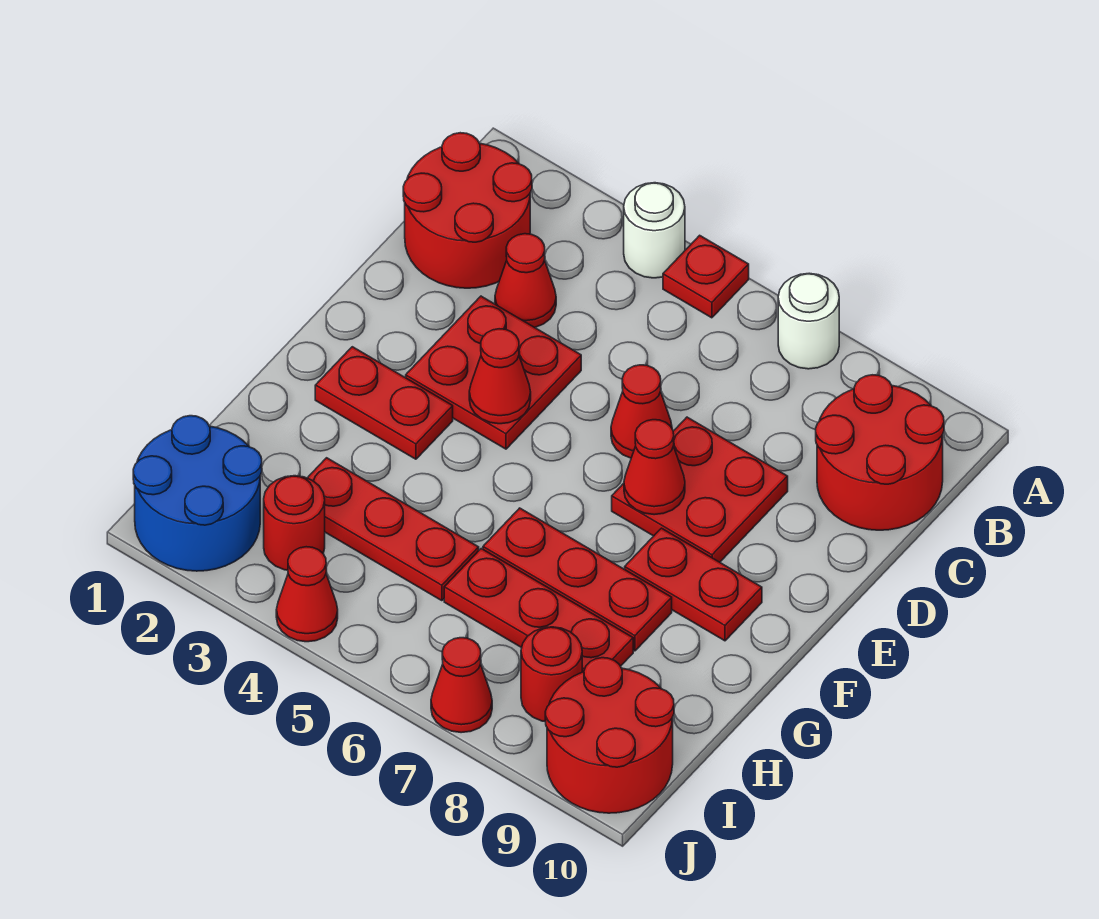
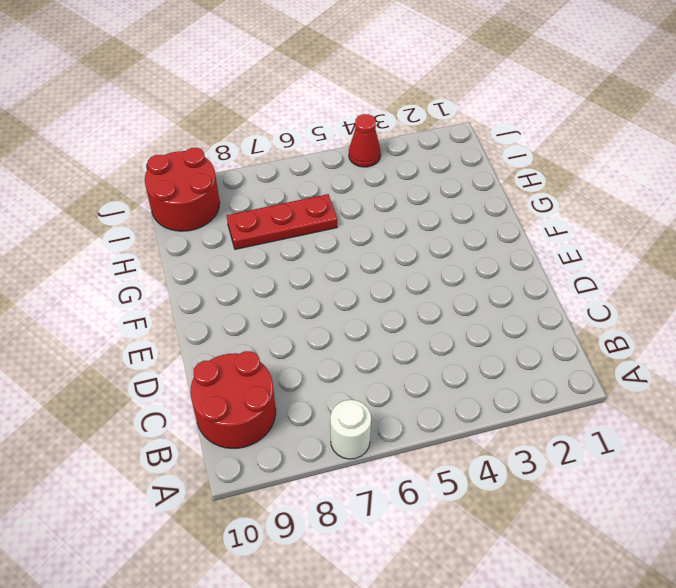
none -> white 1x1 round brick [624,183,685,278]
none -> red 1x1 plate [663,235,749,318]
none -> red 2x2 round brick [403,133,532,288]

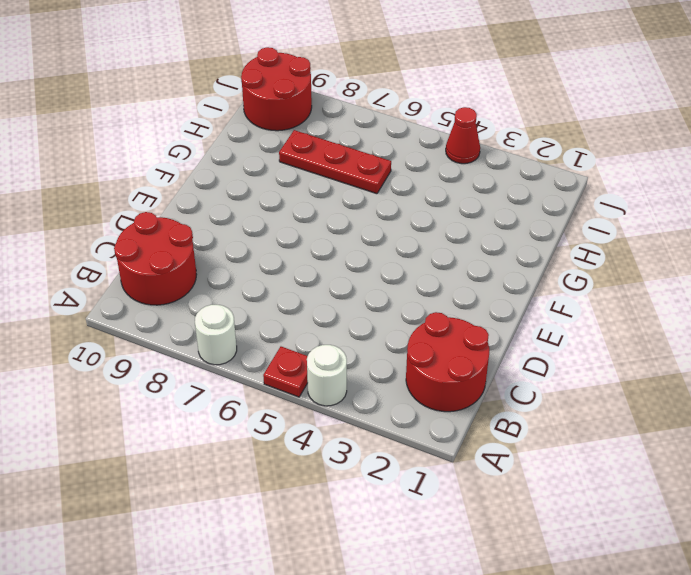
none -> red 1x1 cone [495,234,556,327]
none -> red 2x2 plate [406,296,581,449]
none -> red 1x1 cone [611,365,672,458]

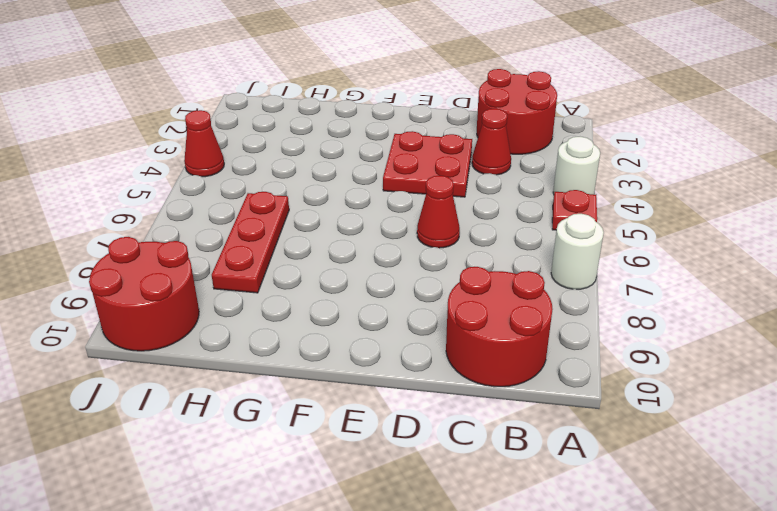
none -> red 2x2 plate [612,417,788,562]
none -> red 1x2 plate [315,347,453,459]
none -> red 1x2 plate [625,528,762,641]

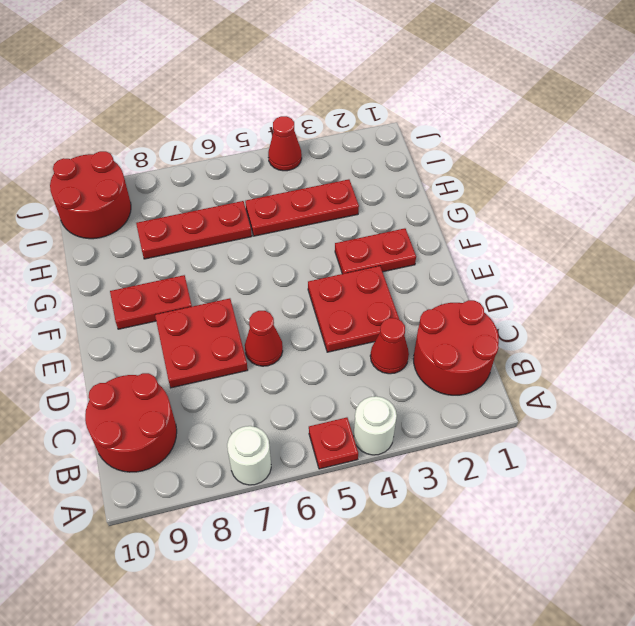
none -> red 1x3 plate [483,508,672,651]
none -> blue 2x2 round brick [133,416,262,571]
none -> red 1x1 round brick [264,476,325,570]

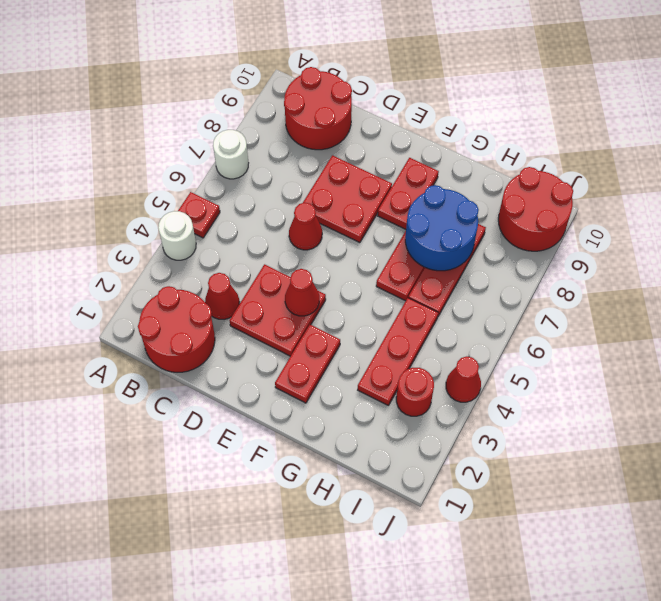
blue 2x2 round brick [405,185,479,271] -> blue 2x2 round brick moved to [133,416,262,571]
none -> red 1x1 round brick [521,627,582,722]
none -> red 1x1 cone [431,638,492,733]
none -> red 1x1 cone [624,420,685,515]

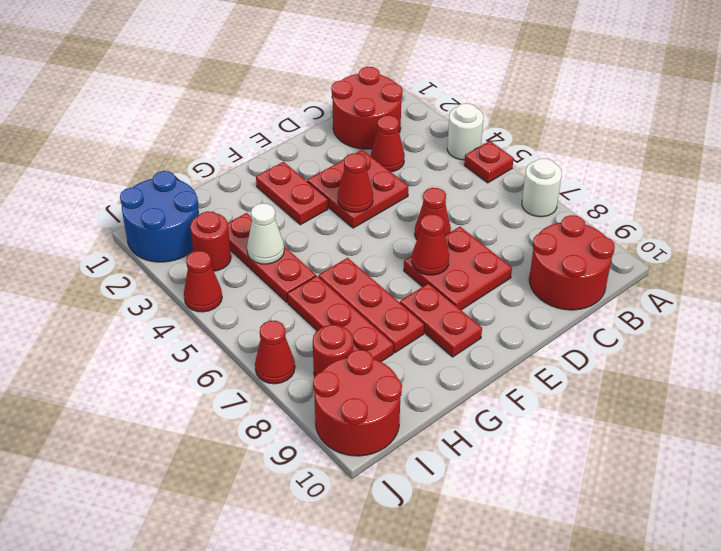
white 1x1 cone [247,203,284,264] -> none

